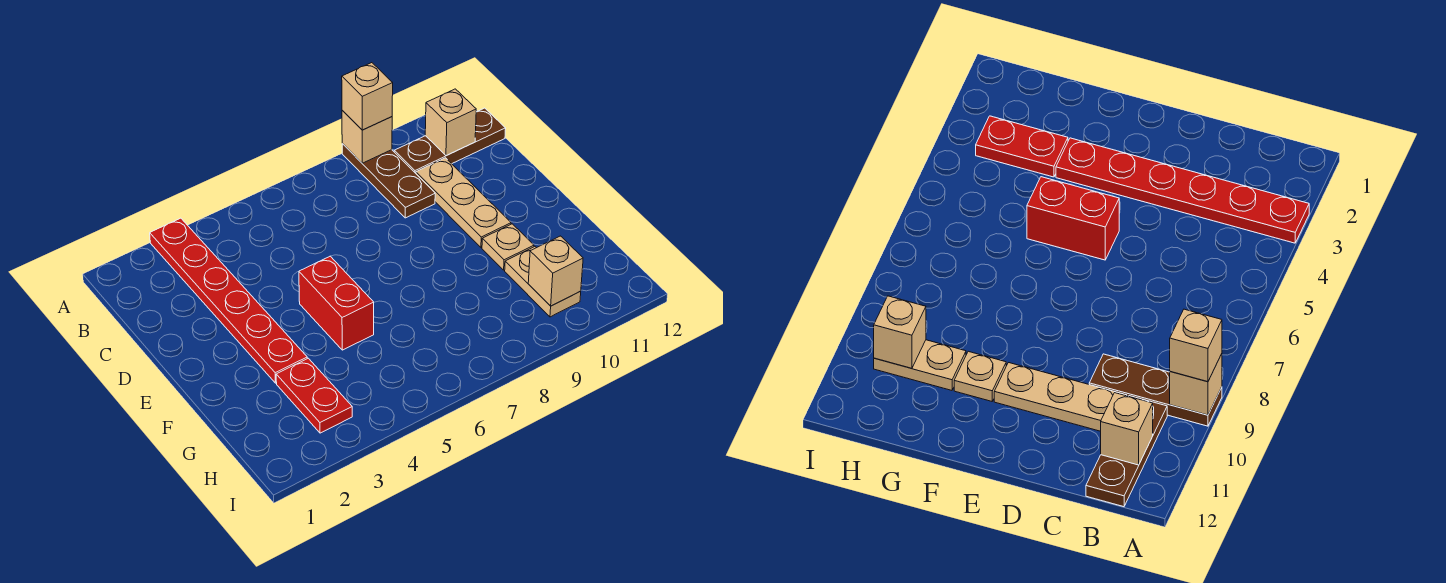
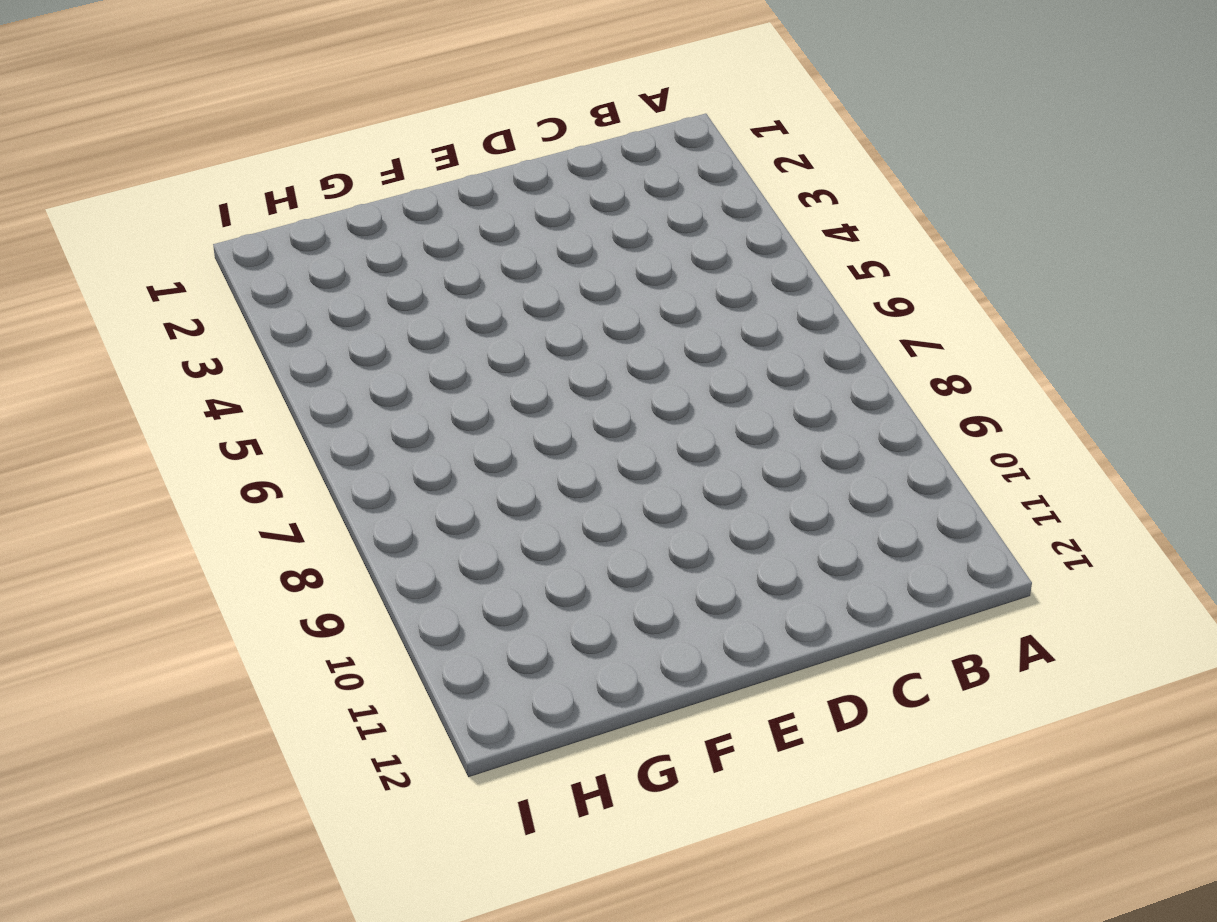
none -> red 1x6 plate [150,218,307,383]
none -> brown 1x3 plate [342,144,435,218]
none -> brown 1x3 plate [394,108,506,173]

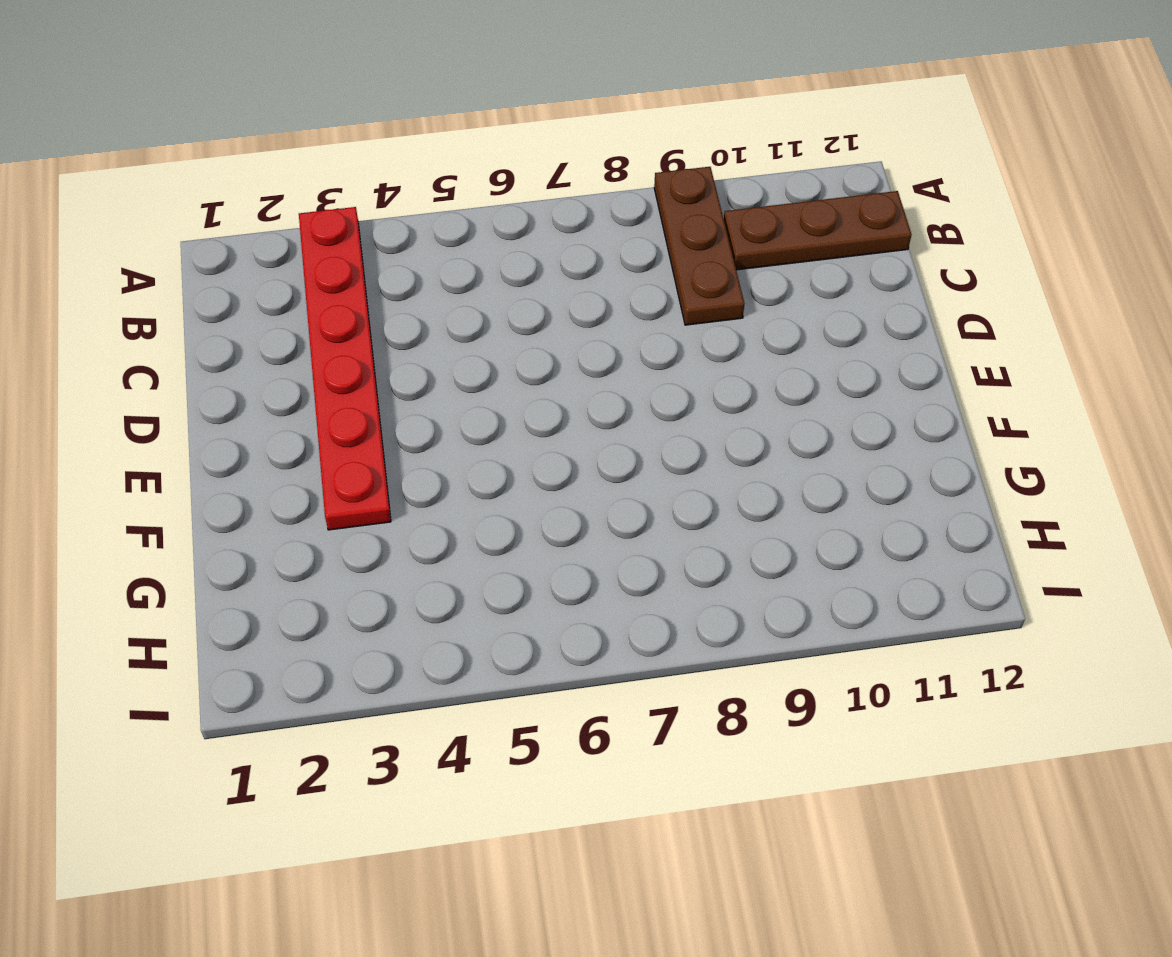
none -> tan 1x3 plate [416,158,511,247]
none -> red 1x2 brick [299,256,374,350]
none -> tan 1x1 plate [482,224,534,270]

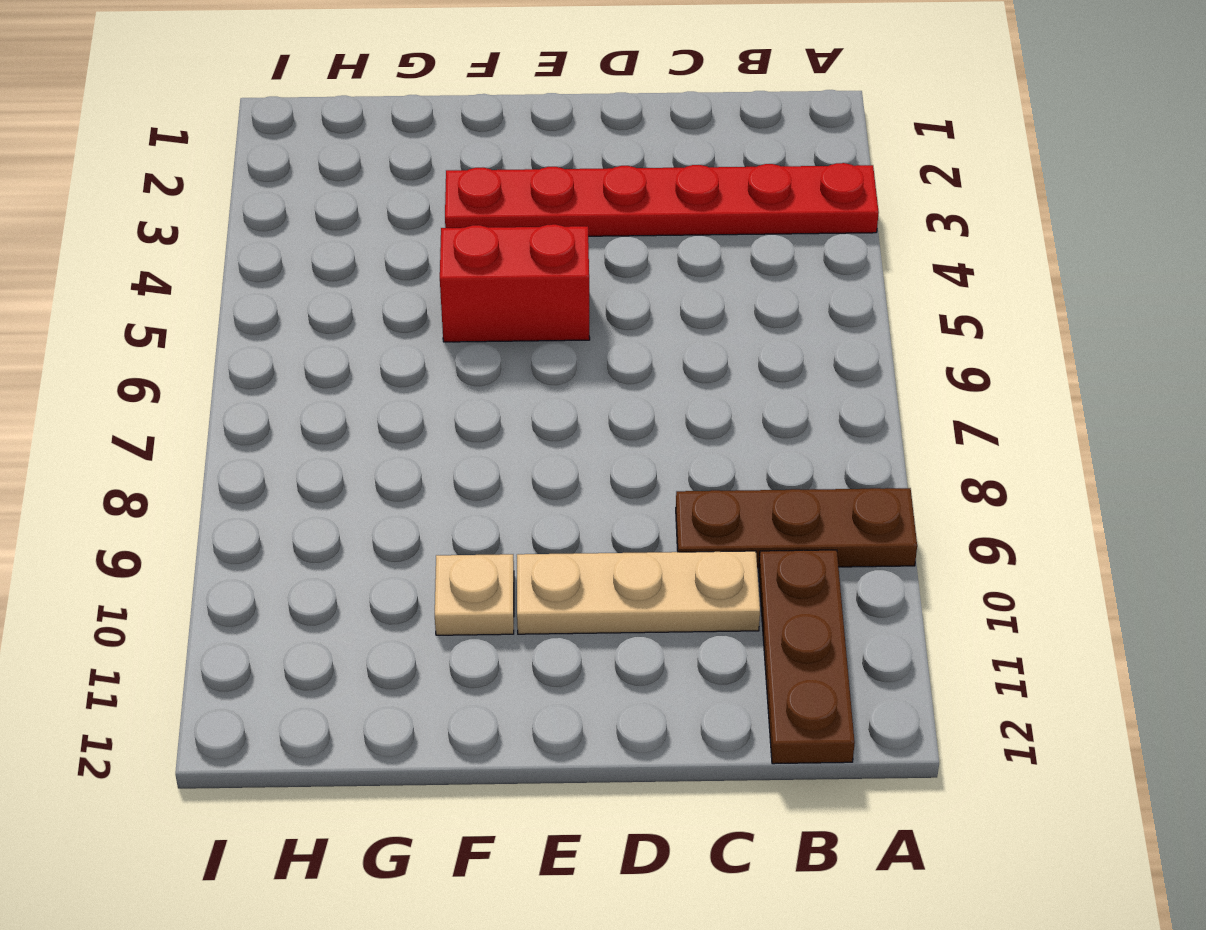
none -> red 1x2 plate [276,358,352,433]
none -> tan 1x2 plate [505,247,581,317]
none -> tan 1x1 brick [342,110,392,163]

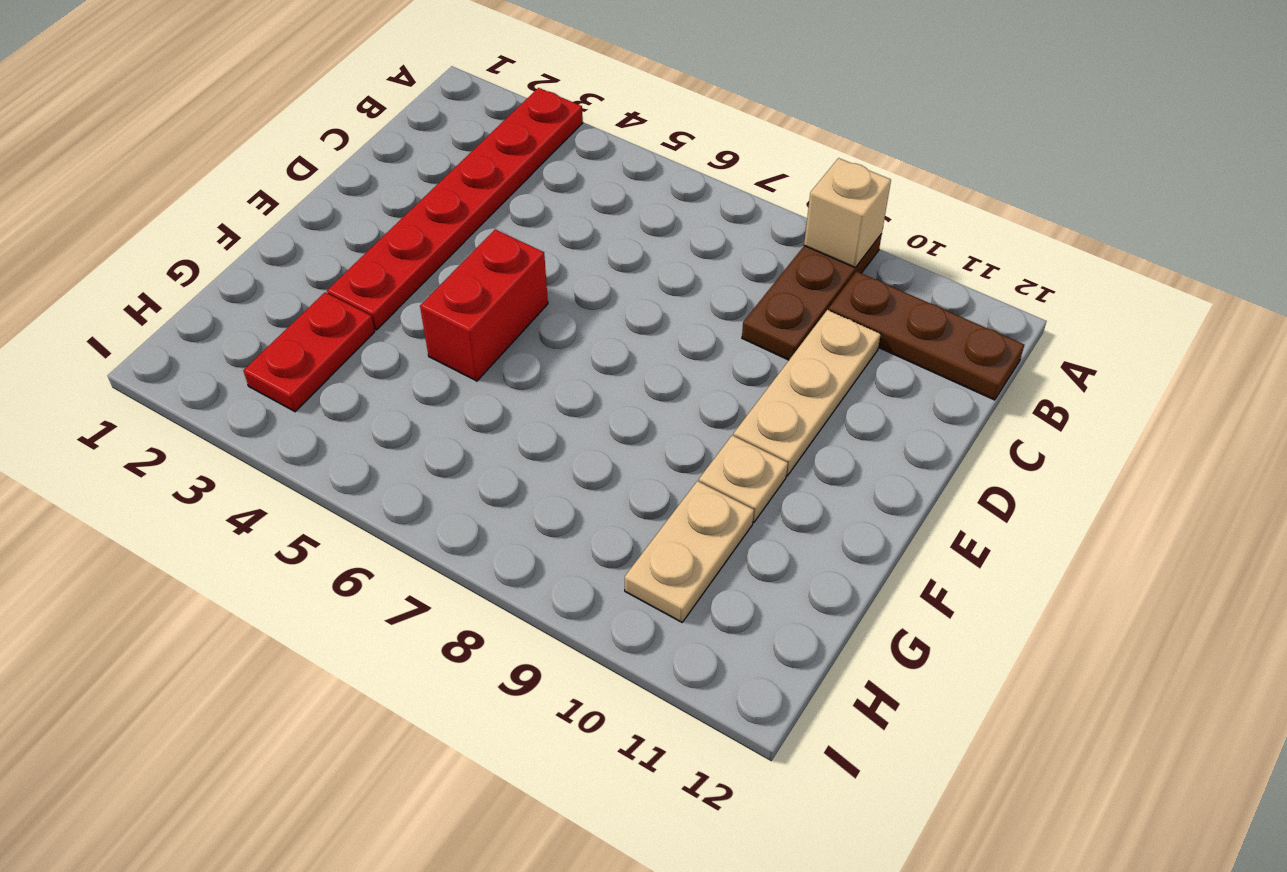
none -> tan 1x1 brick [425,89,476,156]
none -> tan 1x1 brick [528,236,583,306]
none -> tan 1x1 brick [342,63,393,130]

